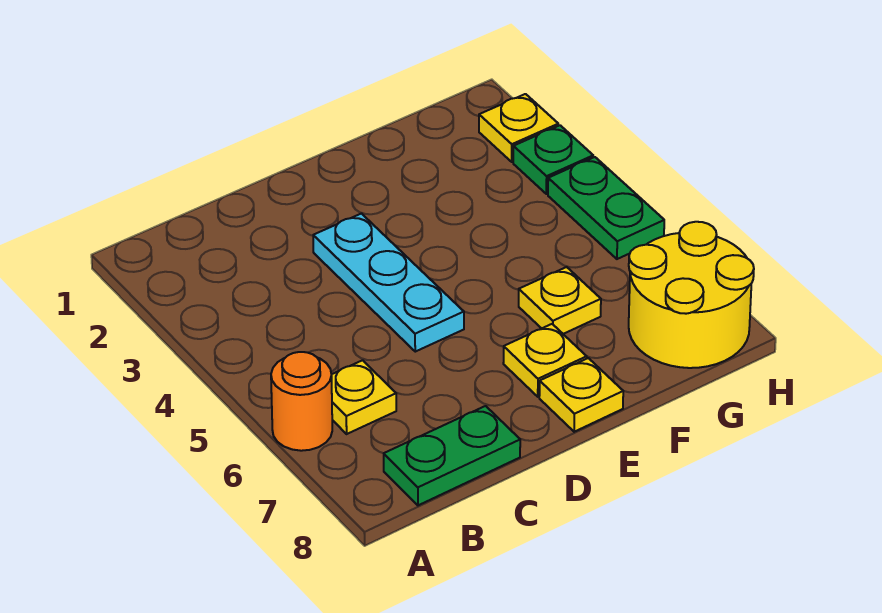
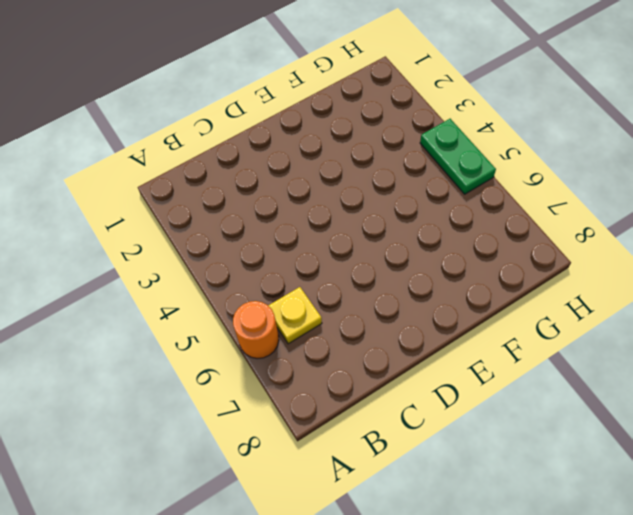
none -> green 1x2 plate [384,406,520,505]
none -> cyan 1x3 plate [313,214,464,352]

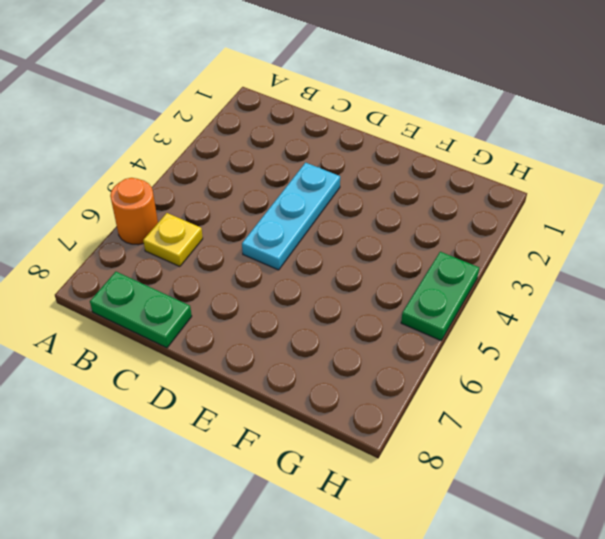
none -> yellow 1x1 plate [503,324,587,397]
none -> yellow 1x1 plate [539,358,623,432]

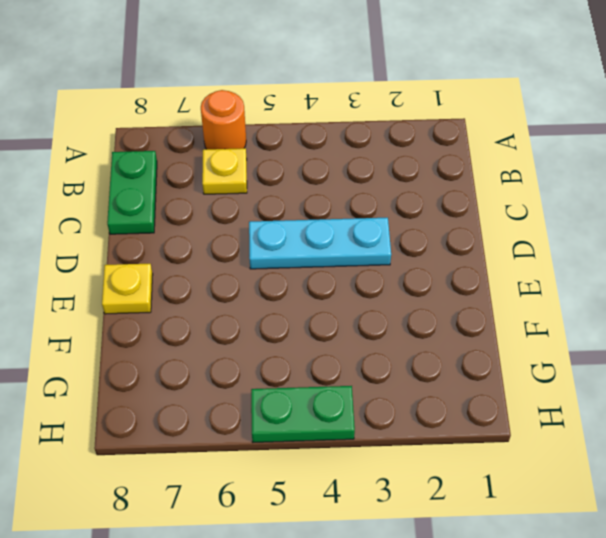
none -> yellow 1x1 plate [503,324,587,397]
none -> yellow 1x1 plate [519,267,601,334]

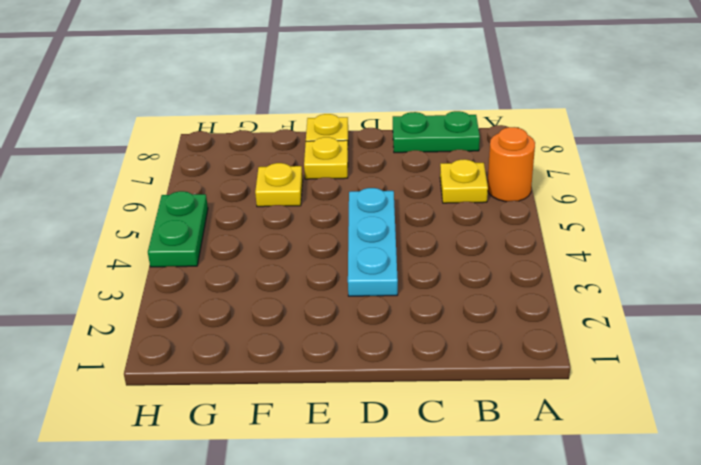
none -> yellow 2x2 round brick [629,222,754,368]
none -> yellow 1x1 plate [479,94,558,162]

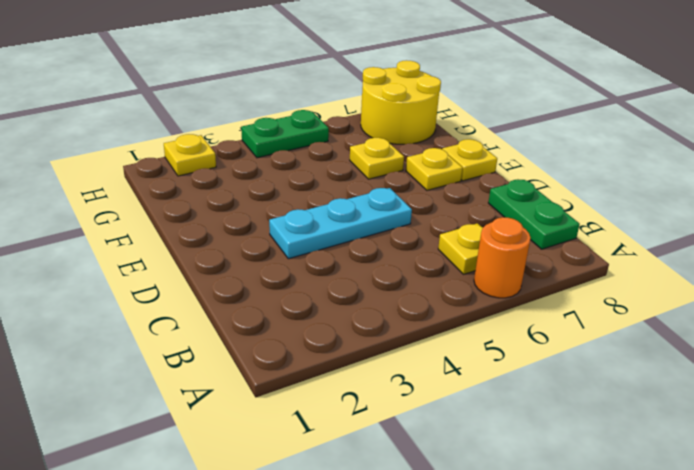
none -> green 1x1 plate [513,125,593,194]

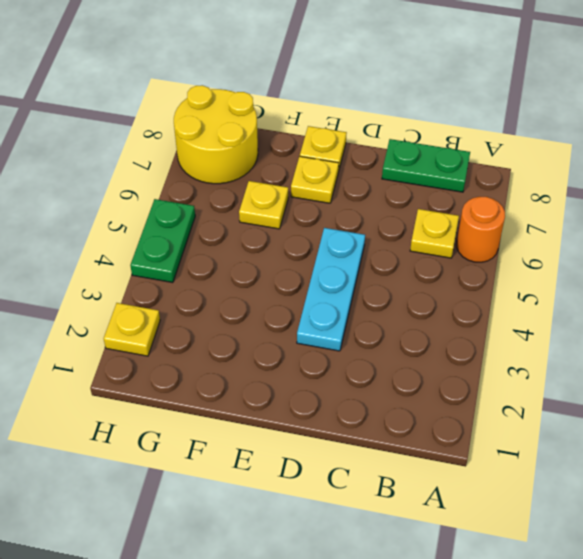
none -> green 1x1 plate [513,125,593,194]

